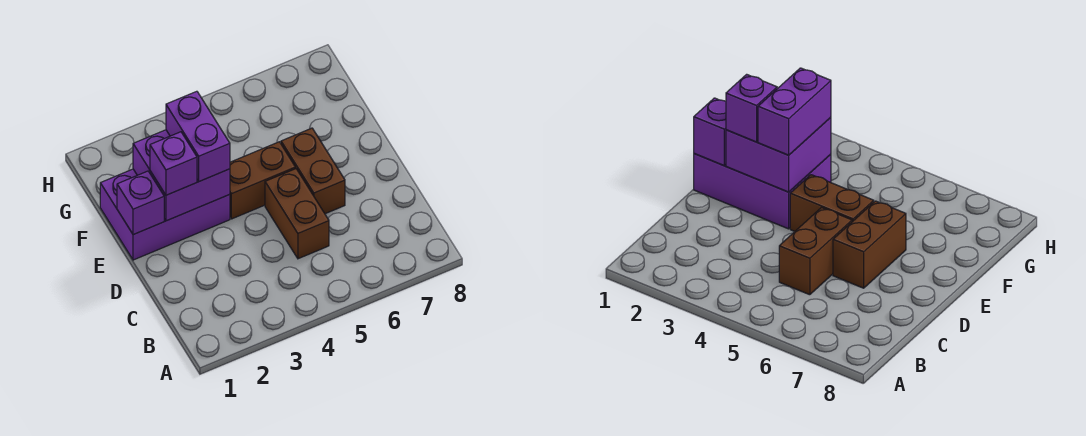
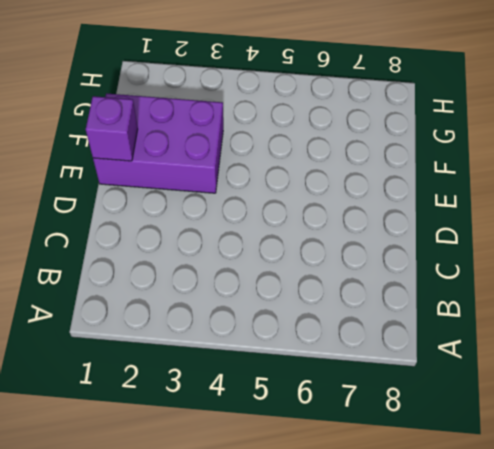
none -> brown 1x2 brick [265,169,329,259]
none -> brown 1x2 brick [281,128,345,214]

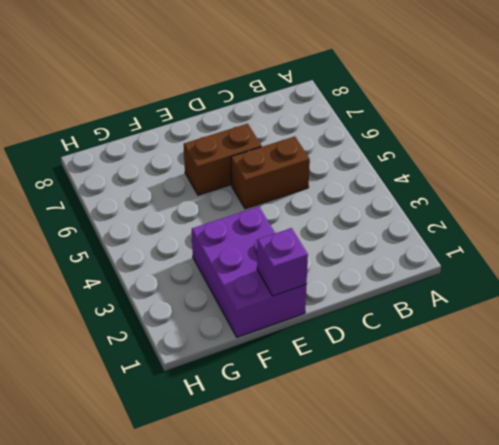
none -> brown 1x2 brick [230,142,295,219]
none -> purple 2x2 brick [133,130,230,221]

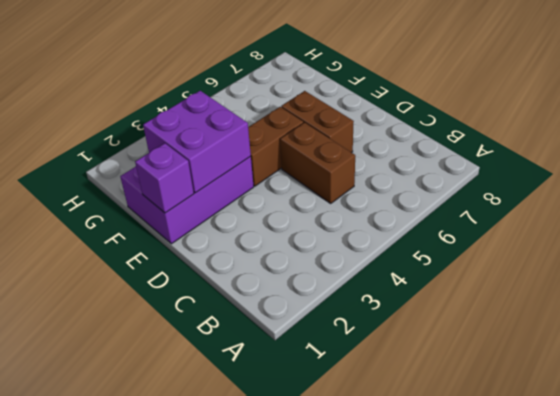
none -> purple 1x1 brick [150,132,197,195]
none -> purple 1x2 brick [166,91,230,181]

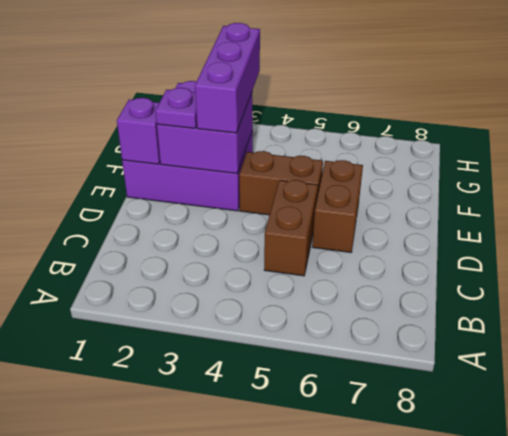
purple 1x1 plate [155,88,197,128] -> purple 1x1 brick [150,132,197,195]
purple 1x3 brick [195,23,260,133] -> purple 1x2 brick [166,91,230,181]

